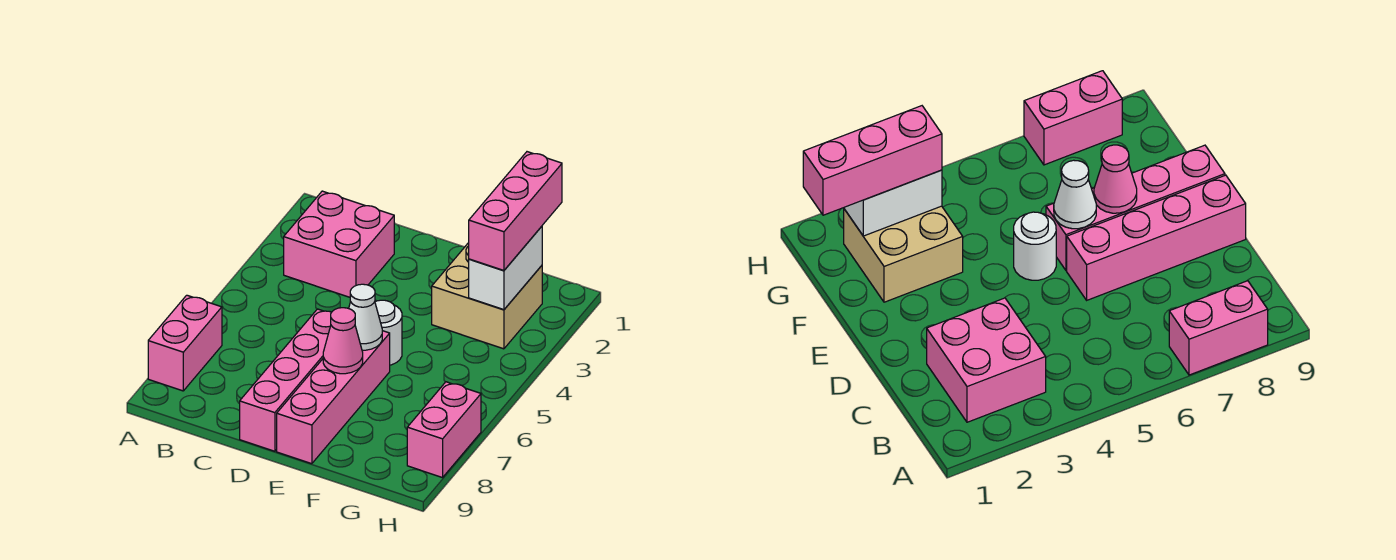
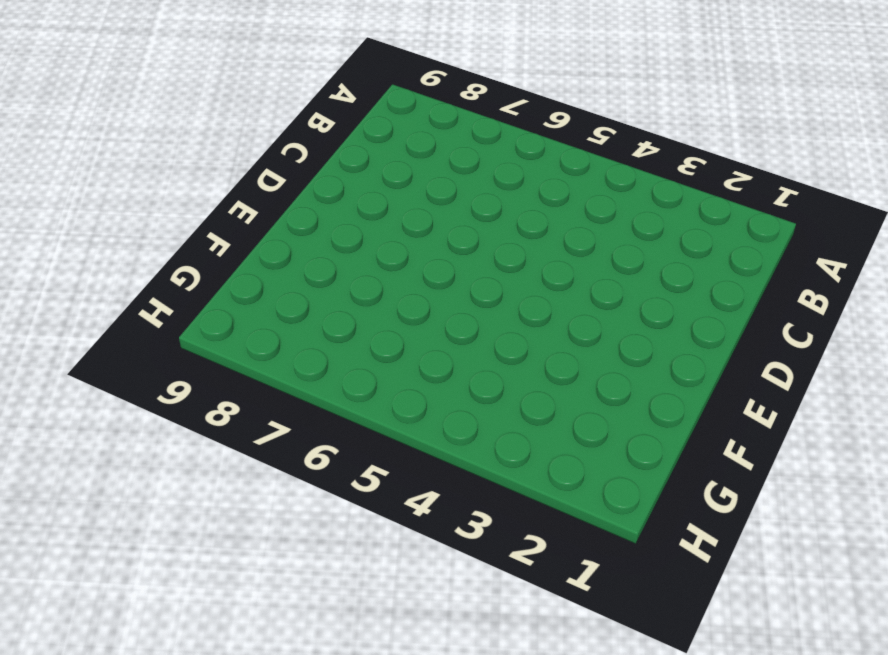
none -> pink 1x2 brick [148,295,222,391]
none -> pink 2x2 brick [284,191,394,297]

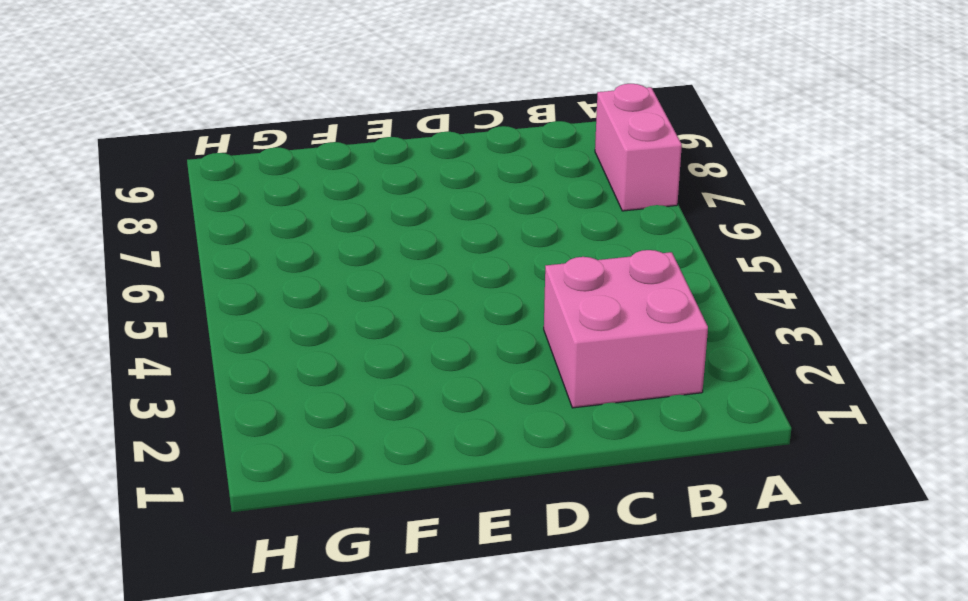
none -> pink 1x4 brick [240,309,332,451]
none -> white 1x1 round brick [375,300,402,365]

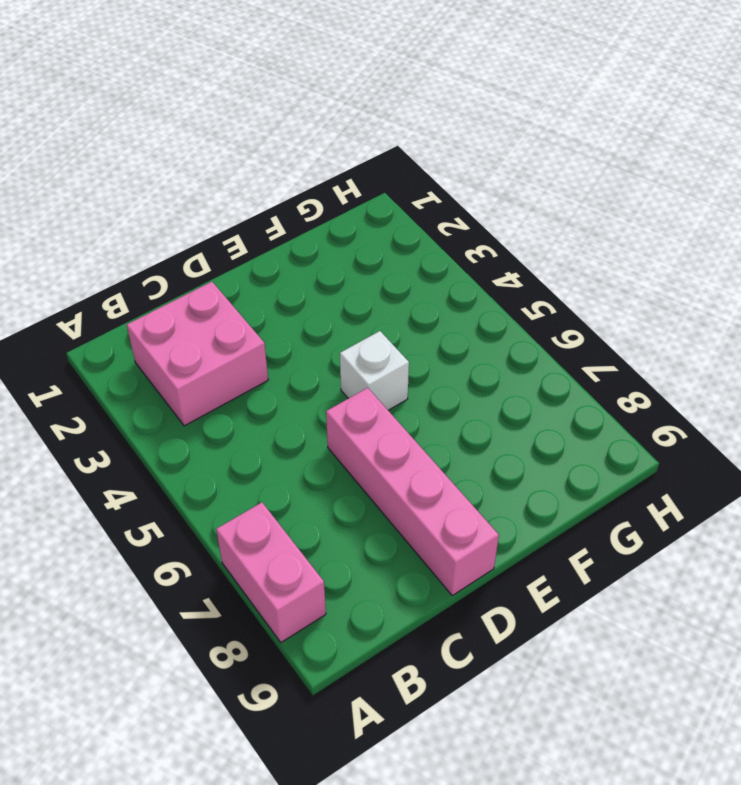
white 1x1 brick [340,331,409,410] -> white 1x1 round brick [375,300,402,365]
none -> pink 1x4 brick [277,331,390,464]
none -> tan 2x2 brick [432,243,542,349]

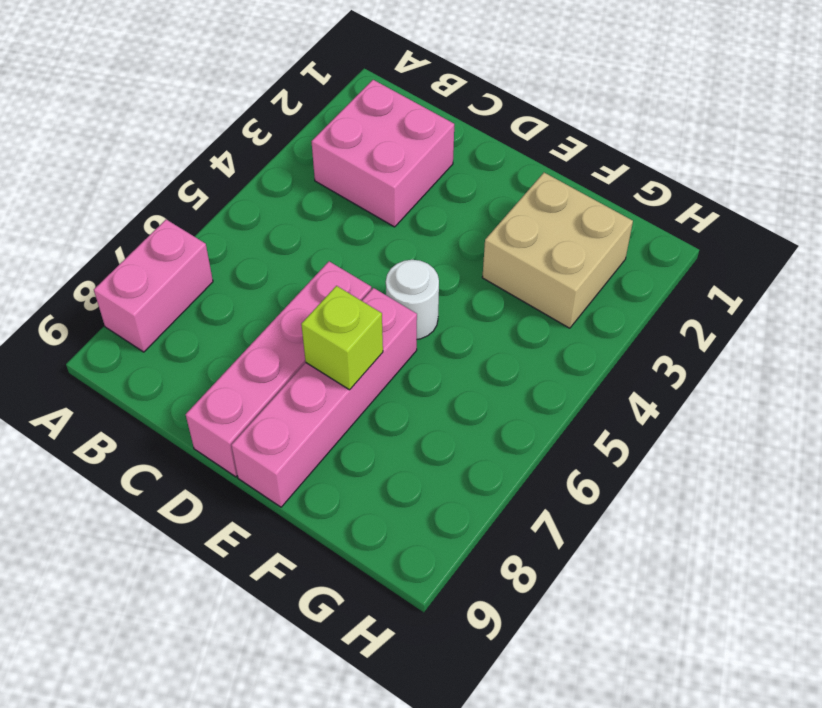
lime 1x1 brick [301,286,383,390] -> pink 1x1 cone [323,308,363,374]
none -> pink 1x2 brick [407,382,481,478]
none -> white 1x1 cone [349,284,382,350]

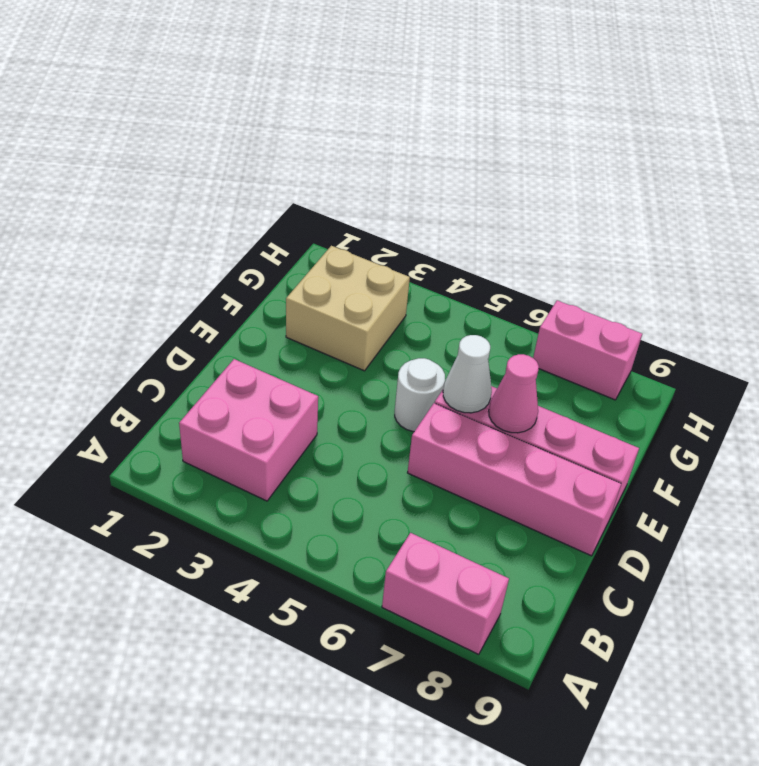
none -> white 1x2 brick [469,226,542,310]
none -> pink 1x3 brick [469,152,562,270]

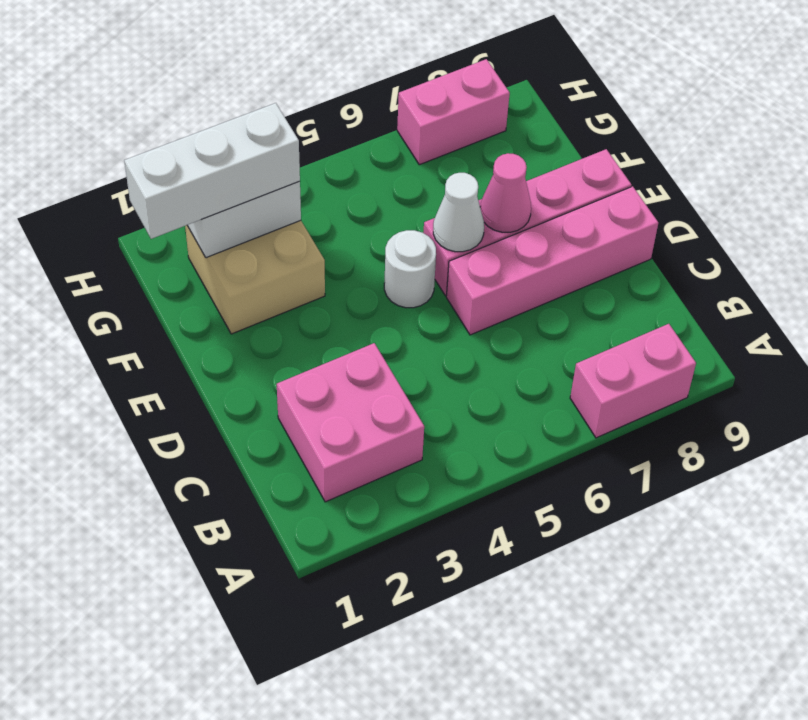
white 1x3 brick [124,103,300,239] -> pink 1x3 brick [469,152,562,270]

